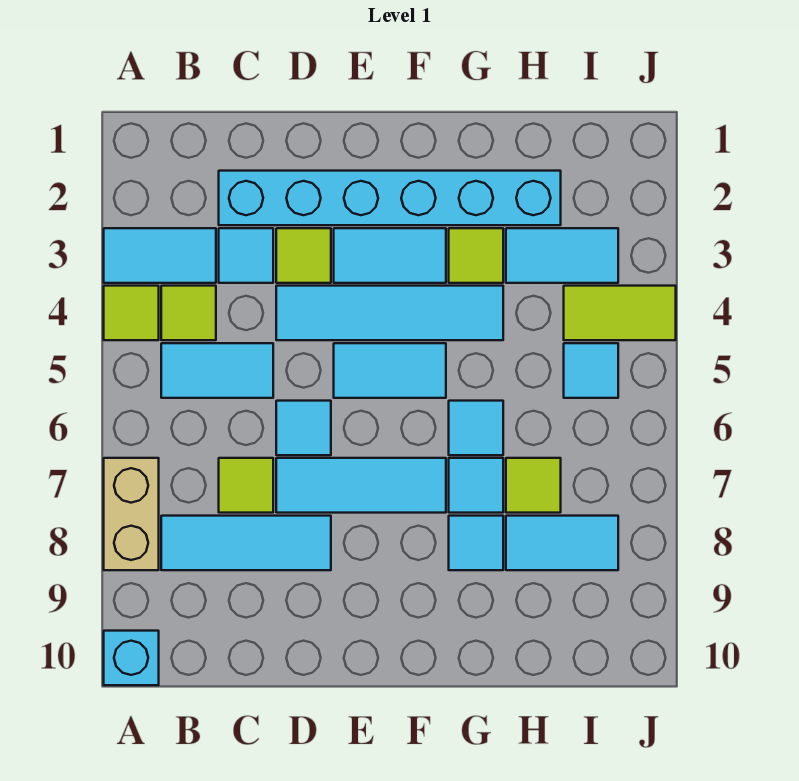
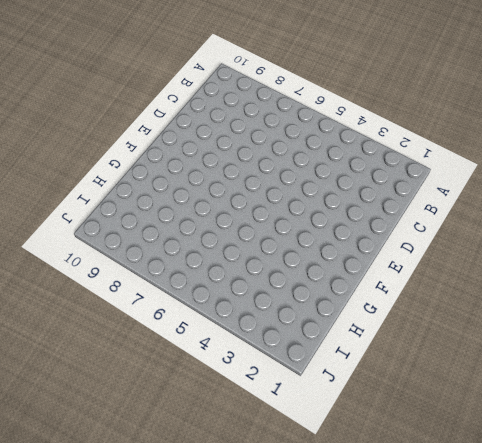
none -> cyan 1x2 tile [104,228,216,283]
none -> lime 1x1 tile [104,286,159,340]
none -> tan 1x2 brick [104,458,159,570]

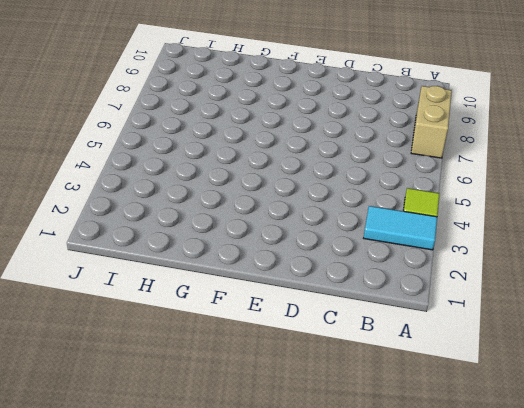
none -> cyan 1x1 brick [104,631,159,685]
none -> lime 1x1 tile [161,286,216,340]
none -> cyan 1x2 tile [161,343,273,398]

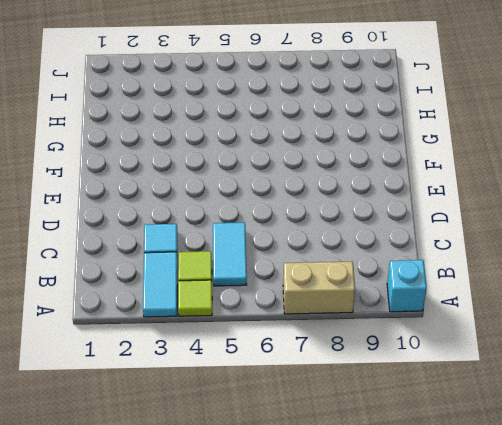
none -> cyan 1x3 tile [161,516,331,570]
none -> cyan 1x6 brick [219,171,561,225]
none -> lime 1x1 tile [219,458,273,513]

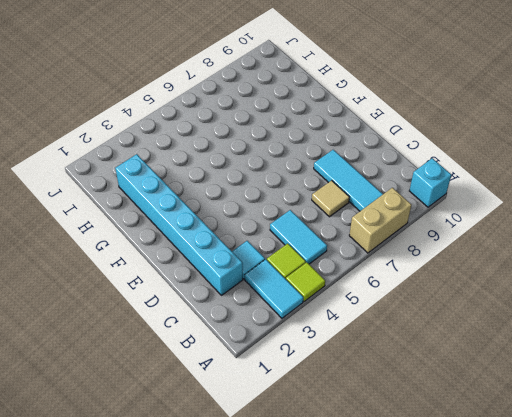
tan 1x1 tile [312,180,349,217] -> lime 1x1 tile [219,458,273,513]
none -> lime 1x1 tile [276,228,331,283]
none -> cyan 1x4 tile [276,286,503,340]
none -> cyan 1x1 tile [276,401,331,455]

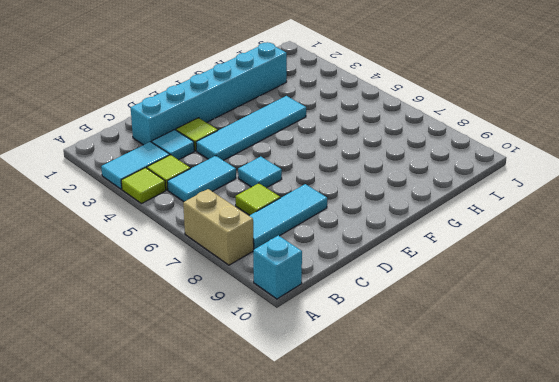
none -> cyan 1x3 tile [276,458,446,513]
none -> cyan 1x2 tile [334,228,446,283]
none -> cyan 1x2 tile [334,343,446,398]

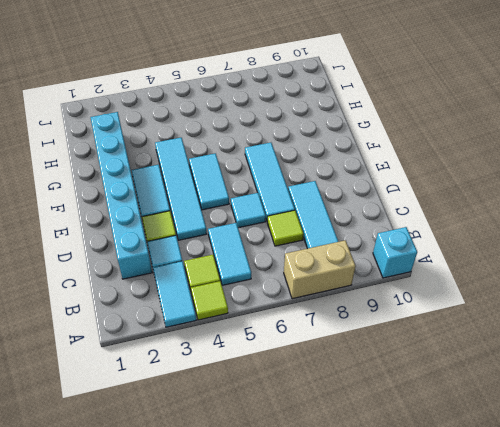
none -> lime 1x1 tile [449,228,503,283]
none -> cyan 1x1 tile [449,401,503,455]
none -> cyan 1x1 tile [449,458,503,513]

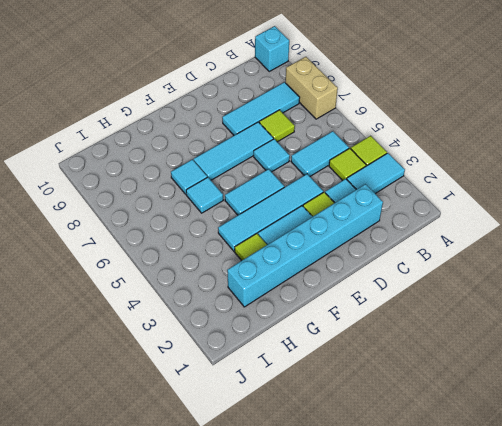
none -> cyan 1x1 tile [449,516,503,570]
none -> cyan 1x2 tile [506,228,618,283]
none -> lime 1x1 tile [506,458,561,513]

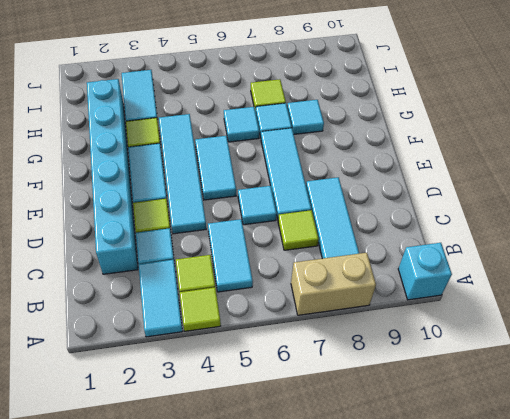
none -> cyan 1x2 tile [506,516,618,570]
none -> lime 1x2 tile [564,286,676,340]
none -> cyan 1x1 tile [564,343,618,398]

